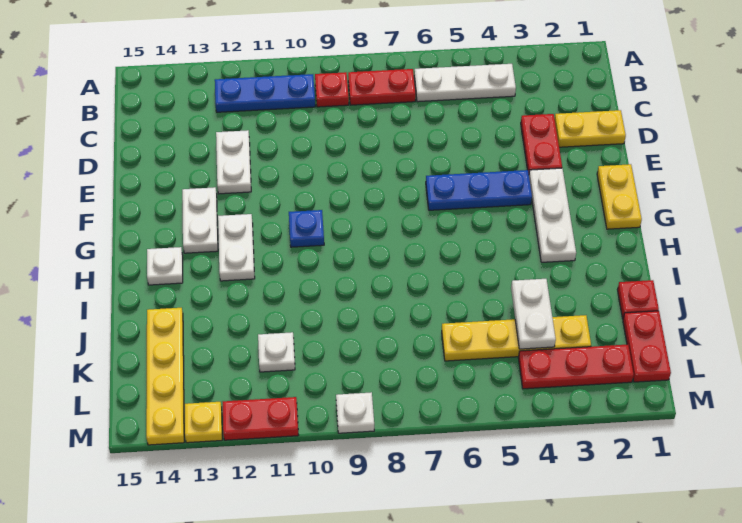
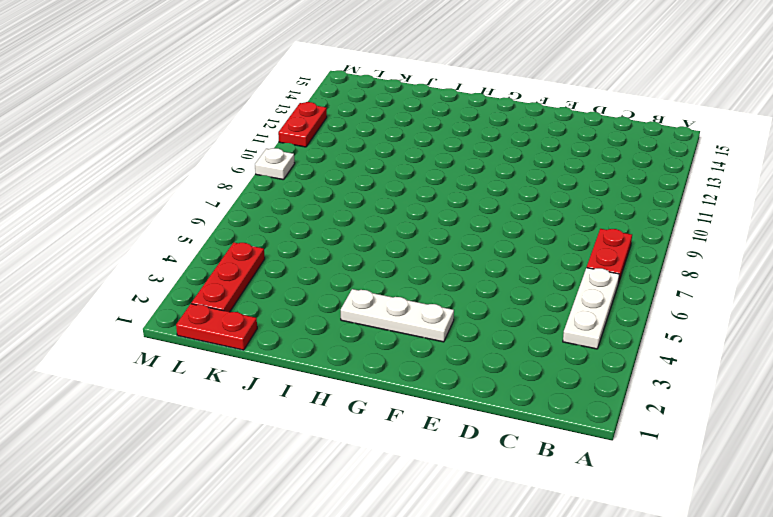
none -> red 1x1 plate [315,72,349,107]
none -> blue 1x3 plate [215,74,315,112]
none -> yellow 1x2 plate [555,110,626,147]

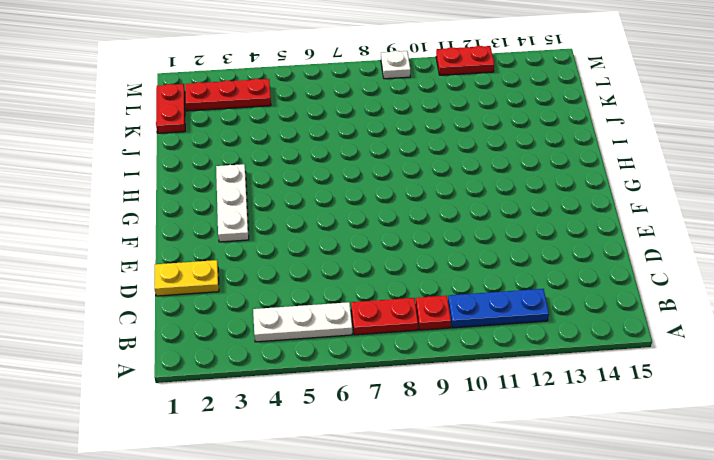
none -> red 1x2 plate [521,114,562,173]
none -> white 1x2 plate [216,130,251,194]
none -> yellow 1x2 plate [597,164,642,229]

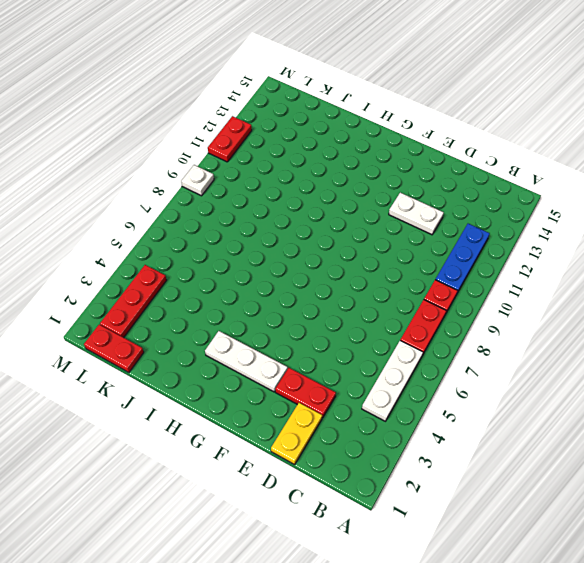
none -> yellow 1x2 plate [597,164,642,229]
none -> blue 1x3 plate [426,170,532,210]
none -> white 1x2 plate [182,187,218,253]

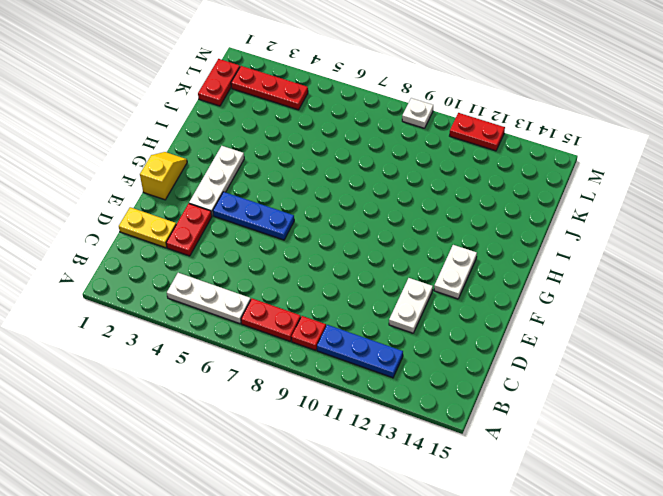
yellow 1x2 slope [140,152,187,200] -> yellow 1x2 plate [597,164,642,229]
none -> blue 1x1 plate [289,210,324,247]
none -> white 1x2 plate [218,214,255,281]
none -> white 1x1 plate [147,247,183,285]

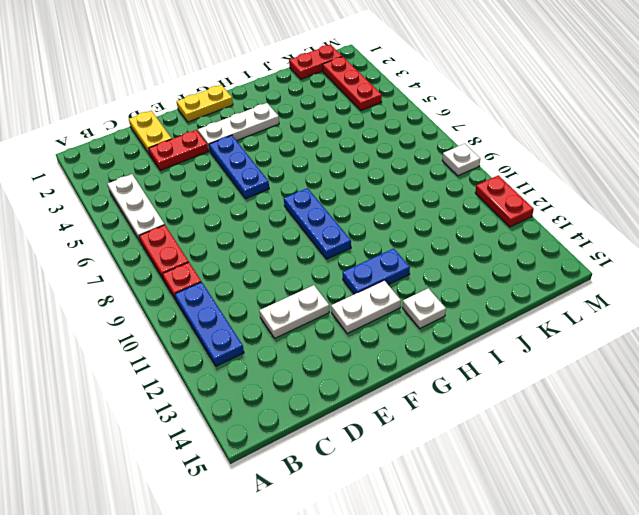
blue 1x3 plate [284,188,351,259] -> blue 1x1 plate [289,210,324,247]
blue 1x2 plate [342,248,410,294] -> white 1x2 plate [218,214,255,281]
none -> red 1x1 plate [617,280,659,318]
none -> yellow 1x4 plate [146,308,184,445]
none -> yellow 1x4 plate [442,315,591,361]

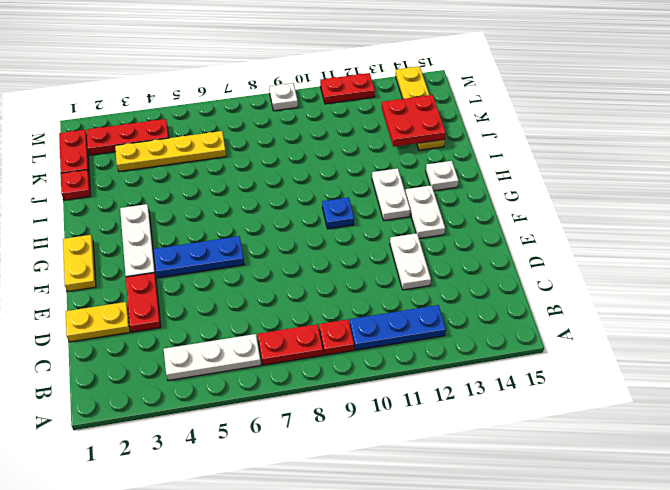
red 2x2 plate [382,95,446,147] -> none
none -> white 1x1 plate [258,332,295,372]
none -> yellow 1x1 plate [185,402,222,443]
none -> white 1x2 plate [511,279,556,349]

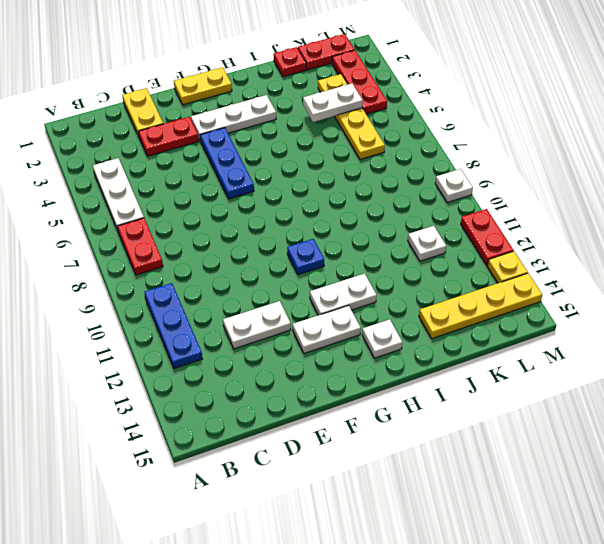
none -> red 1x1 plate [315,72,349,107]

